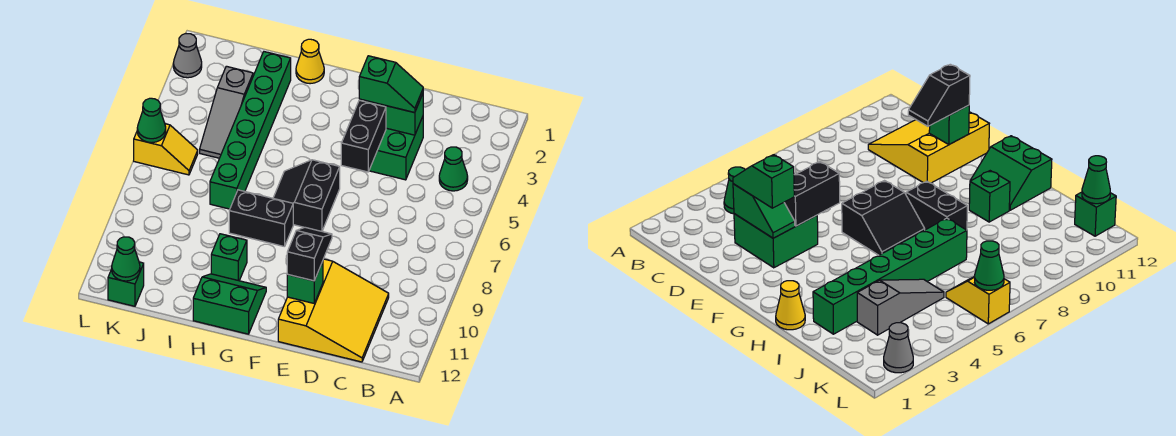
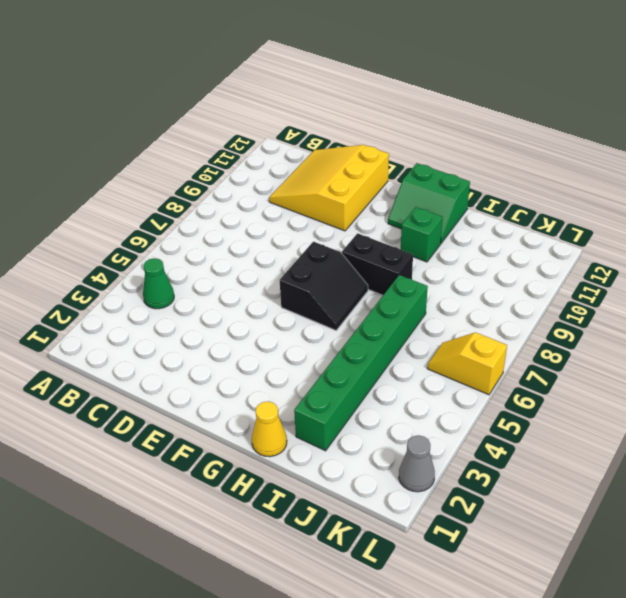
none -> green 2x2 brick [369,117,423,180]
none -> grey 1x3 slope [200,66,253,158]
none -> green 1x1 brick [108,262,144,306]

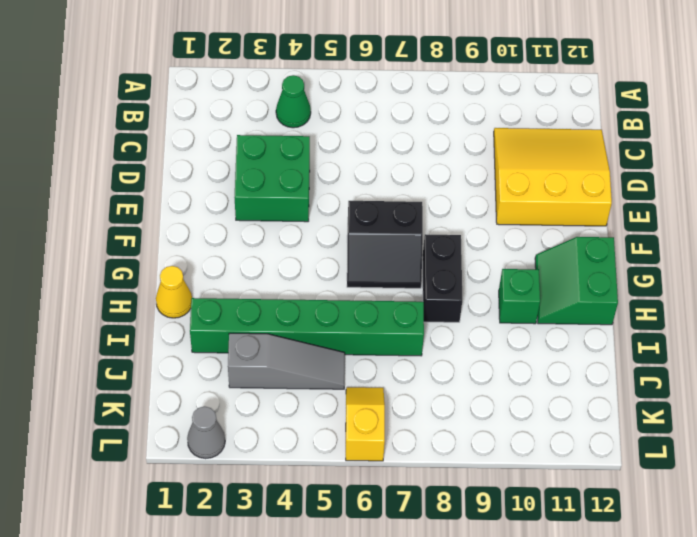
none -> green 1x1 brick [108,262,144,306]
none -> green 1x2 slope [366,94,423,135]
none -> black 1x2 brick [341,100,386,172]

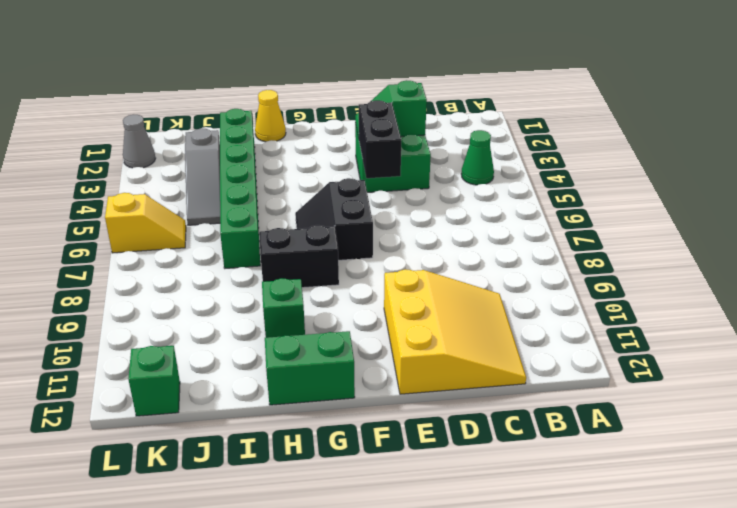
none -> green 1x1 brick [287,261,323,303]
none -> green 1x1 cone [112,237,140,281]
none -> green 1x1 cone [137,98,166,143]

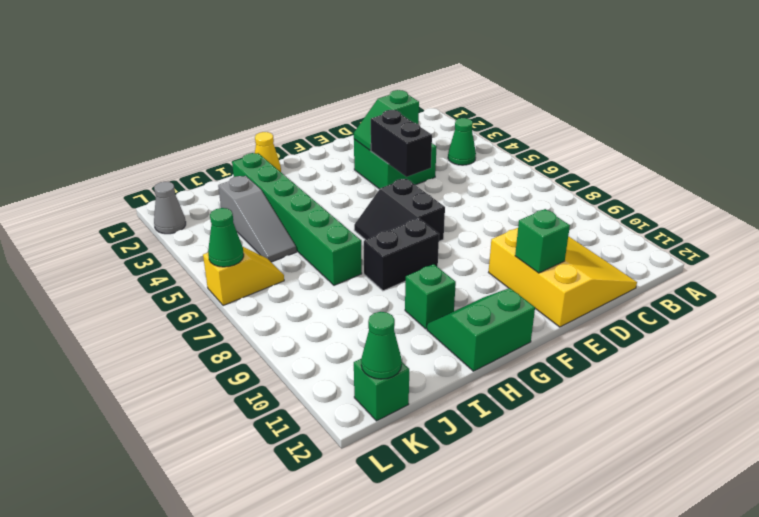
none -> green 1x2 slope [359,56,423,113]
none -> black 1x2 slope [287,227,332,281]

